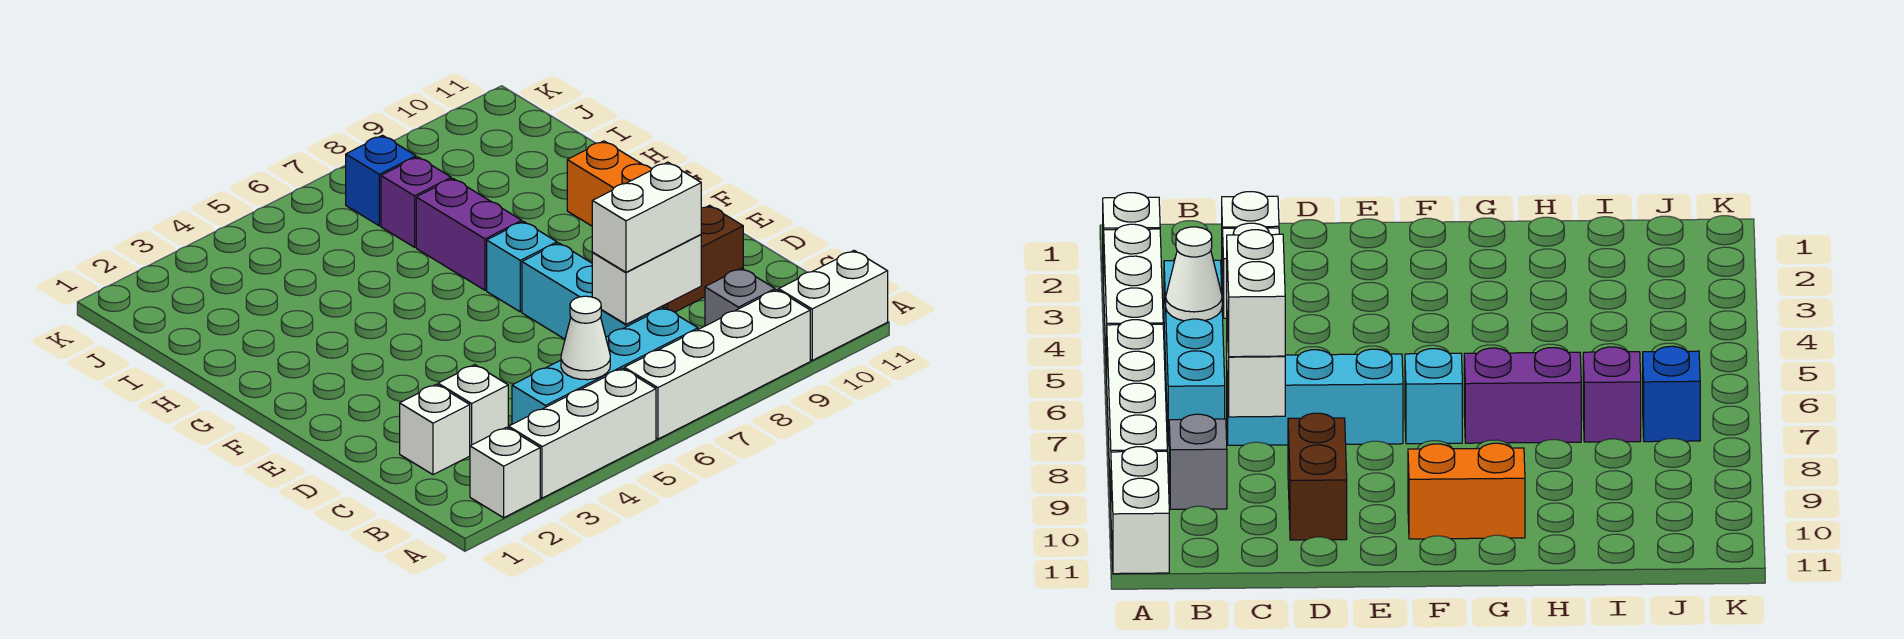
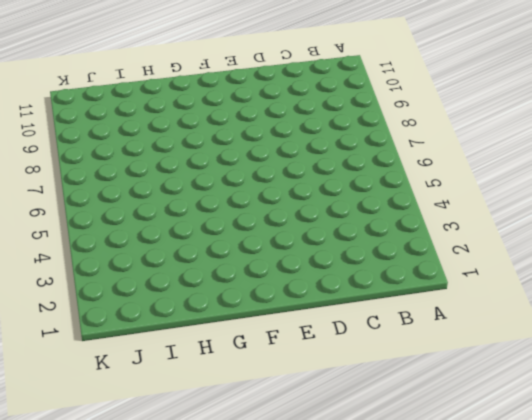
none -> white 1x1 brick [470,427,540,518]
none -> white 1x3 brick [509,368,656,498]
none -> white 1x4 brick [624,290,810,439]

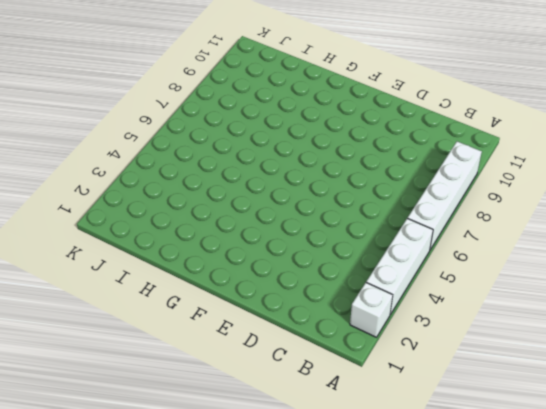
none -> white 1x2 brick [779,251,888,360]
none -> cyan 1x4 brick [512,308,698,424]
none -> grey 1x1 brick [705,268,775,326]

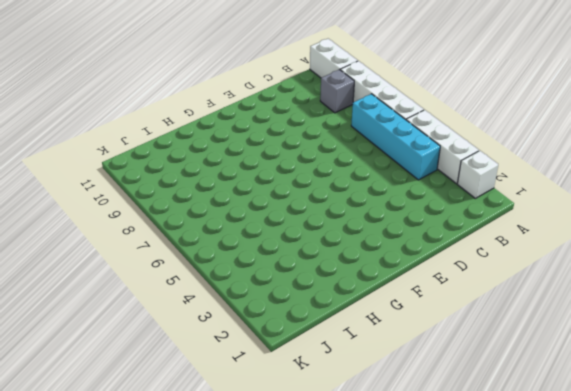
none -> white 1x1 brick [400,384,470,475]
none -> white 1x1 brick [438,365,508,446]
none -> cyan 1x3 brick [522,243,663,339]

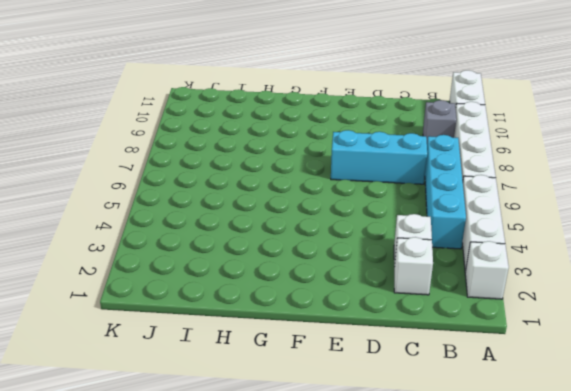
none -> brown 1x2 brick [662,205,743,312]
none -> cyan 1x1 brick [487,221,557,312]
none -> orange 1x2 brick [567,141,652,226]

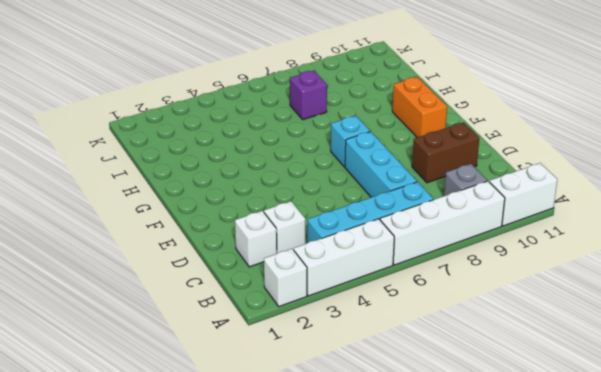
none -> purple 1x2 brick [416,179,522,290]
none -> blue 1x1 brick [346,135,416,226]
none -> white 1x1 cone [561,296,610,380]

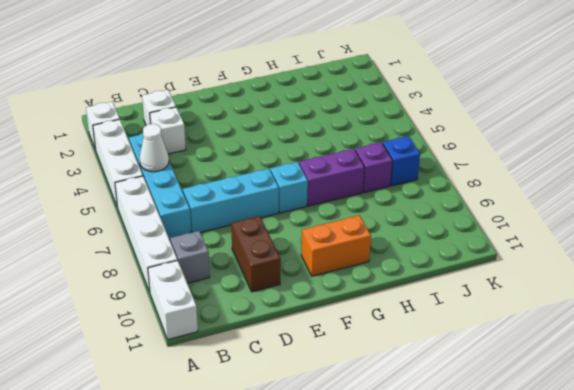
none -> white 1x2 brick [592,235,701,324]
none -> white 1x2 brick [592,162,701,272]

